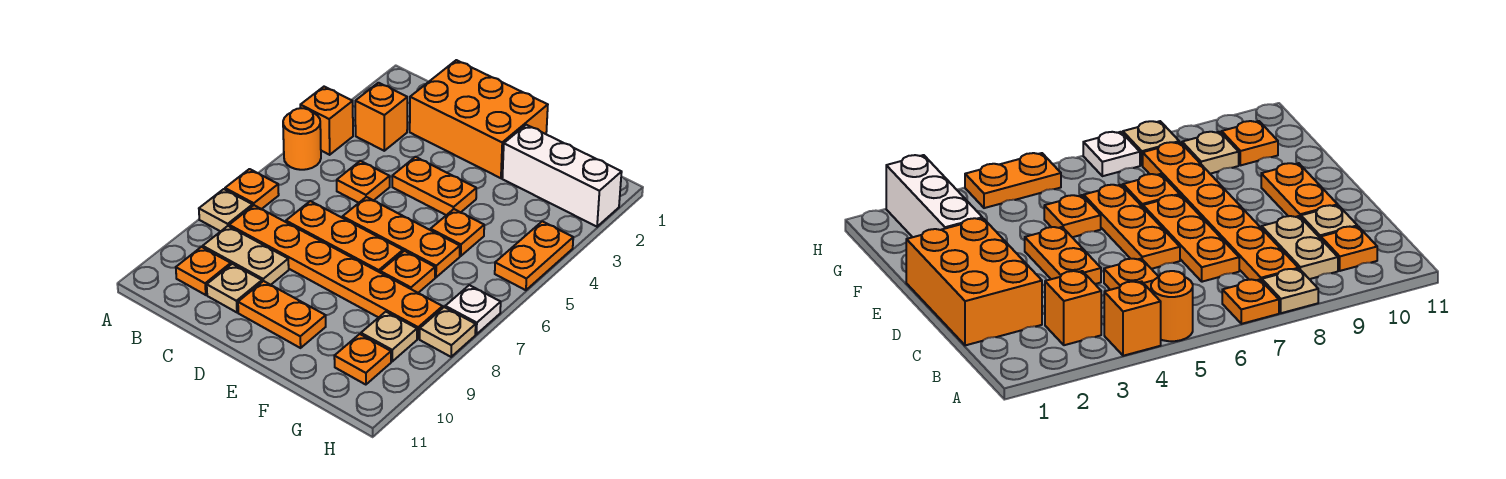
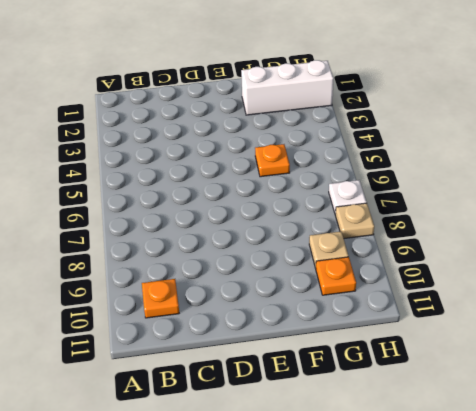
none -> orange 1x1 brick [300,87,353,155]
none -> orange 1x1 round brick [283,108,321,170]
none -> orange 1x1 plate [225,169,279,209]

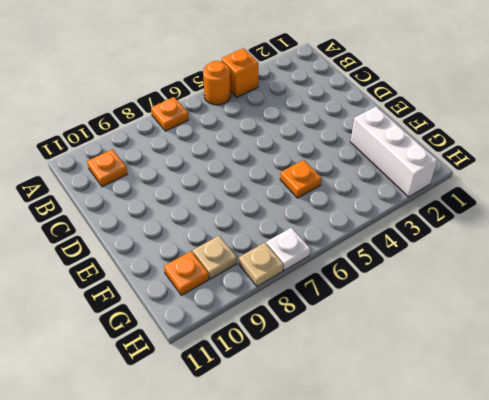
none -> tan 1x1 plate [199,189,253,231]
none -> orange 1x1 brick [355,83,407,151]
none -> orange 1x6 plate [229,205,443,339]

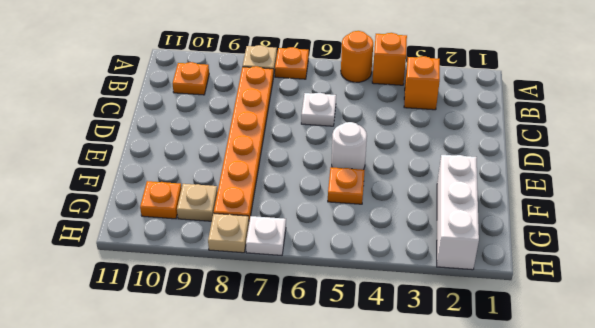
white 1x1 plate [301,93,336,126] -> none
white 1x1 round brick [332,122,367,170] -> none
none -> tan 1x2 plate [203,226,289,285]
none -> orange 2x3 brick [410,60,548,178]
none -> orange 1x1 plate [337,161,390,203]

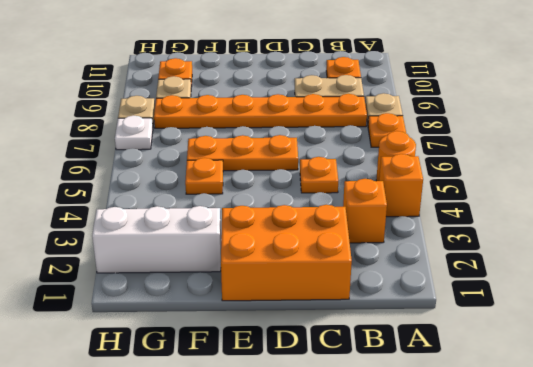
none -> orange 1x3 plate [286,201,403,272]
none -> tan 1x1 plate [207,264,262,312]
none -> orange 1x2 plate [392,157,476,215]

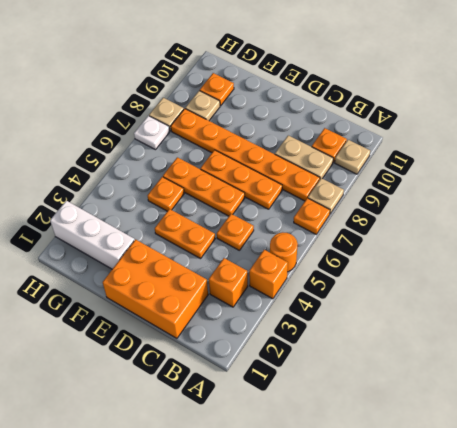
tan 1x1 plate [335,140,370,174] -> tan 1x1 plate moved to [207,264,262,312]
none -> orange 1x2 plate [238,281,326,348]
none -> orange 1x1 plate [380,251,435,293]
none -> orange 1x2 plate [495,221,573,290]

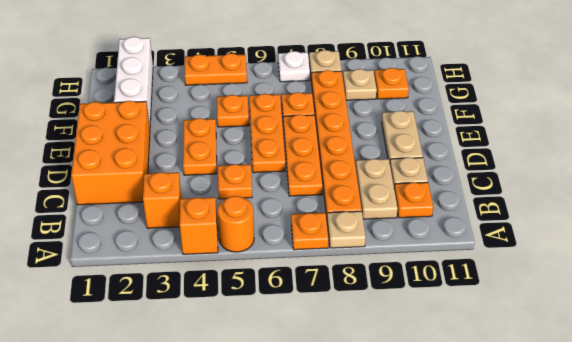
tan 1x2 plate [382,111,423,162] -> orange 1x2 plate [238,281,326,348]

